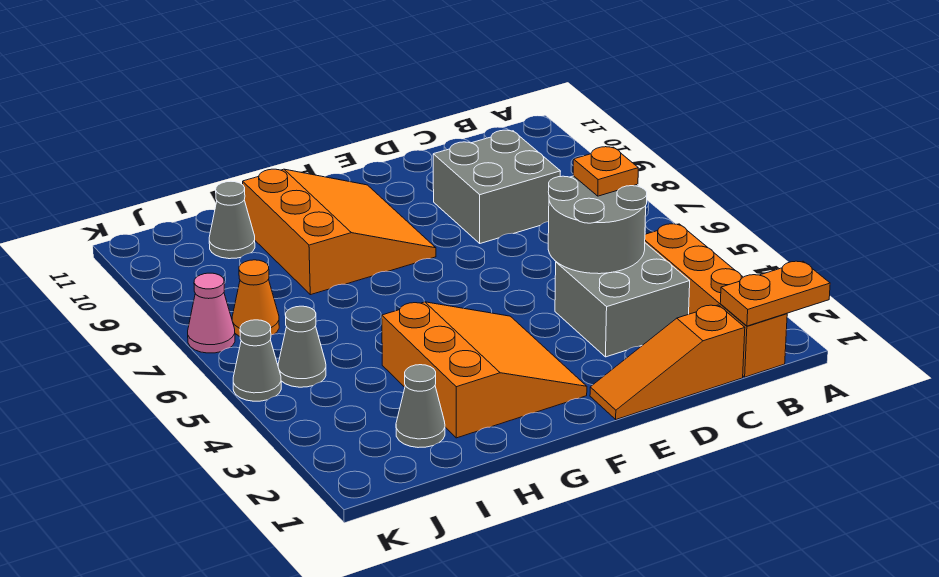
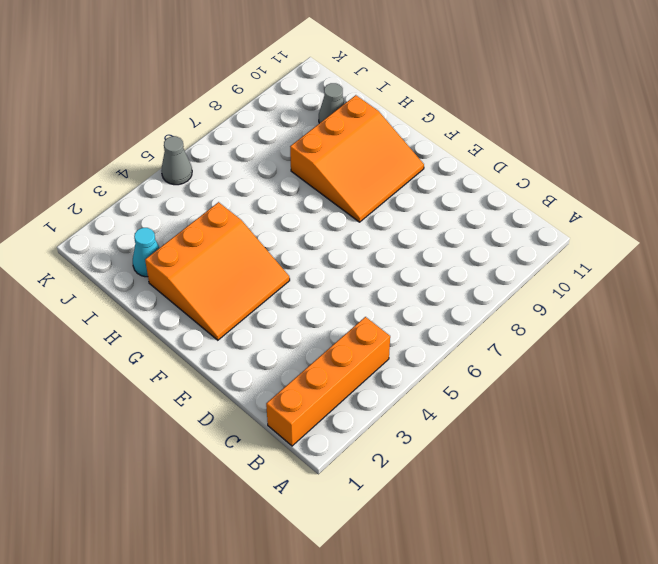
cyan 1x1 cone [133,228,159,277] -> grey 1x1 cone [396,365,445,448]
none -> orange 1x3 slope [590,305,745,419]
none -> grey 2x2 brick [555,243,690,357]
none -> grey 2x2 brick [433,130,561,243]

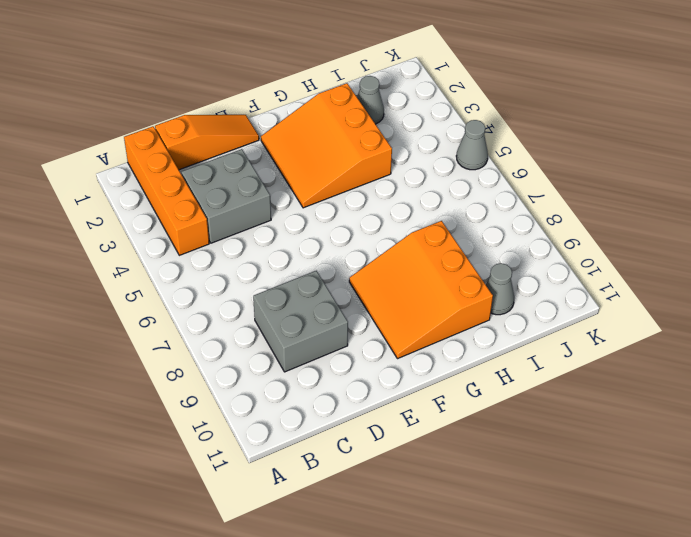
none -> grey 1x1 cone [278,306,326,387]
none -> orange 1x1 cone [232,260,279,336]
none -> pink 1x1 cone [188,273,235,353]

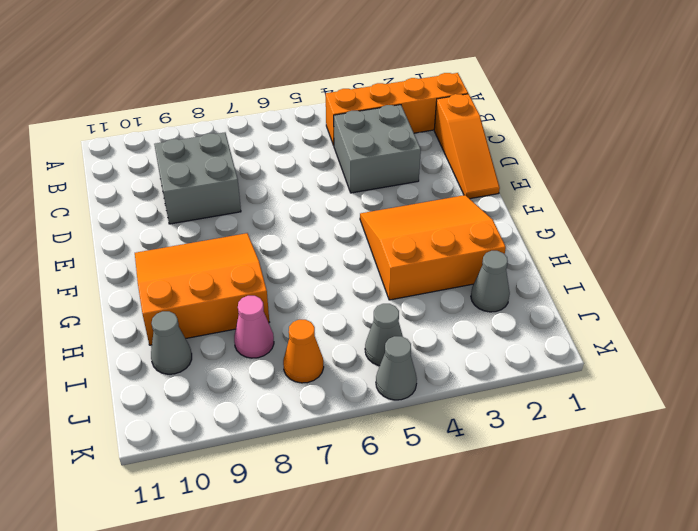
pink 1x1 cone [234,296,274,358] -> pink 1x1 cone moved to [188,273,235,353]
none -> orange 1x2 plate [720,261,830,326]
none -> grey 2x2 round brick [548,176,647,274]
none -> orange 1x1 plate [573,147,638,196]

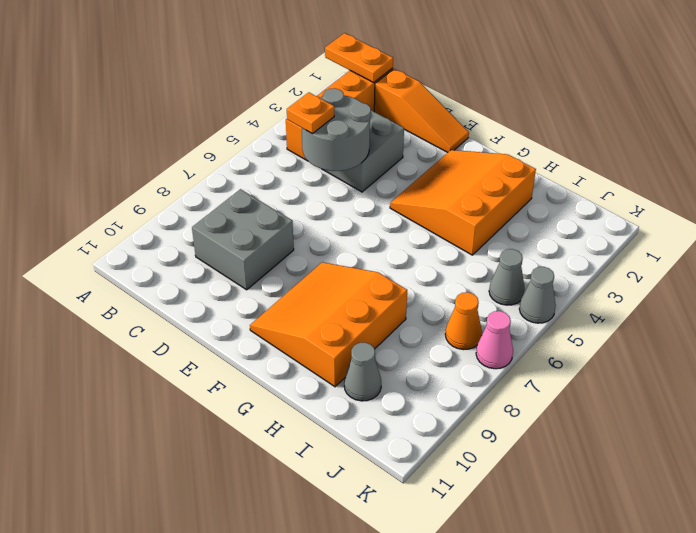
none -> grey 1x1 cone [396,365,445,448]

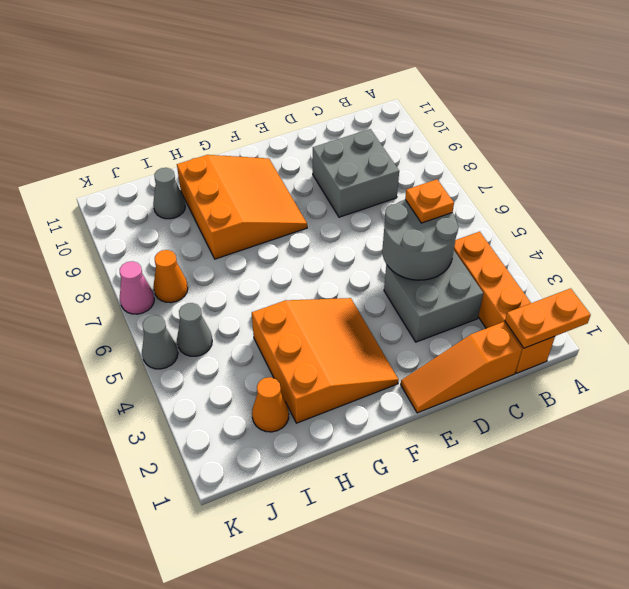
orange 1x1 cone [252,377,289,432] -> grey 1x1 cone [396,365,445,448]

